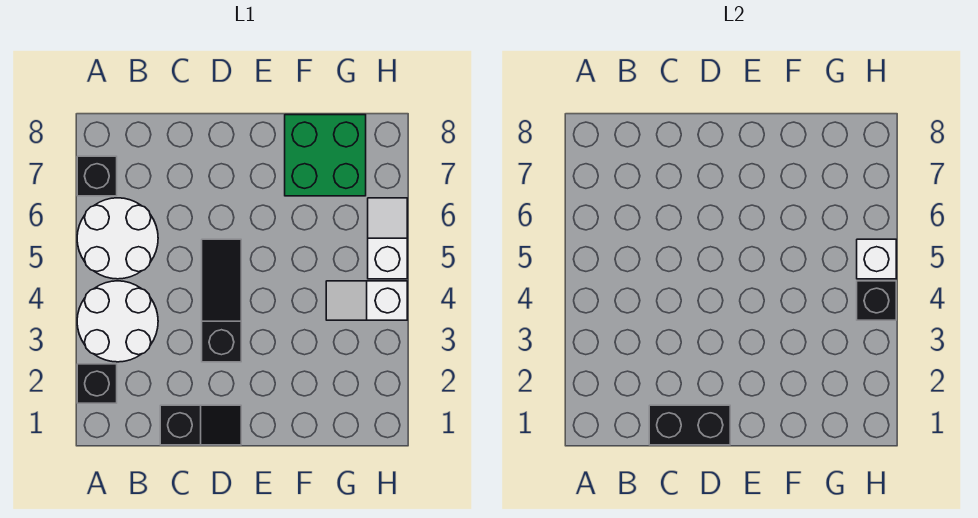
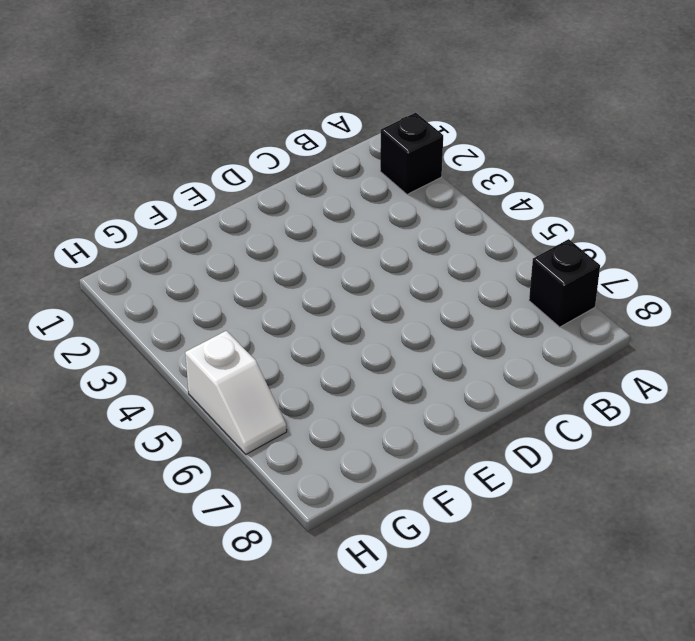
none -> white 2x2 round brick [77,281,158,362]
none -> white 2x2 round brick [77,198,158,279]
none -> black 1x2 slope [160,405,241,445]

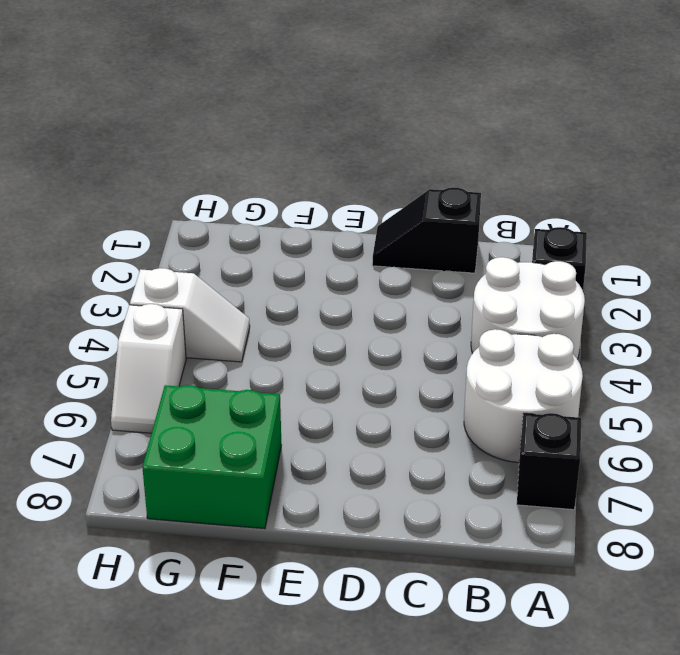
none -> black 1x3 slope [202,239,241,362]
none -> black 1x2 brick [649,405,730,445]
none -> black 1x1 brick [857,281,896,320]

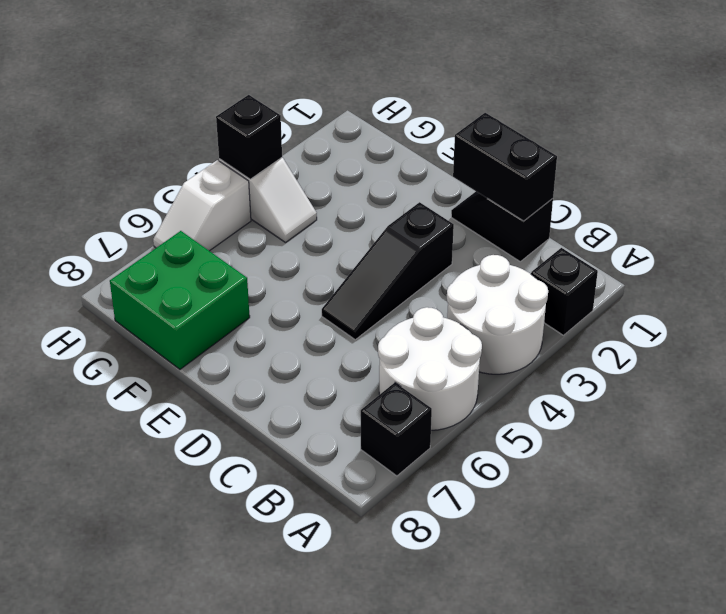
none -> white 1x1 brick [857,239,896,279]

